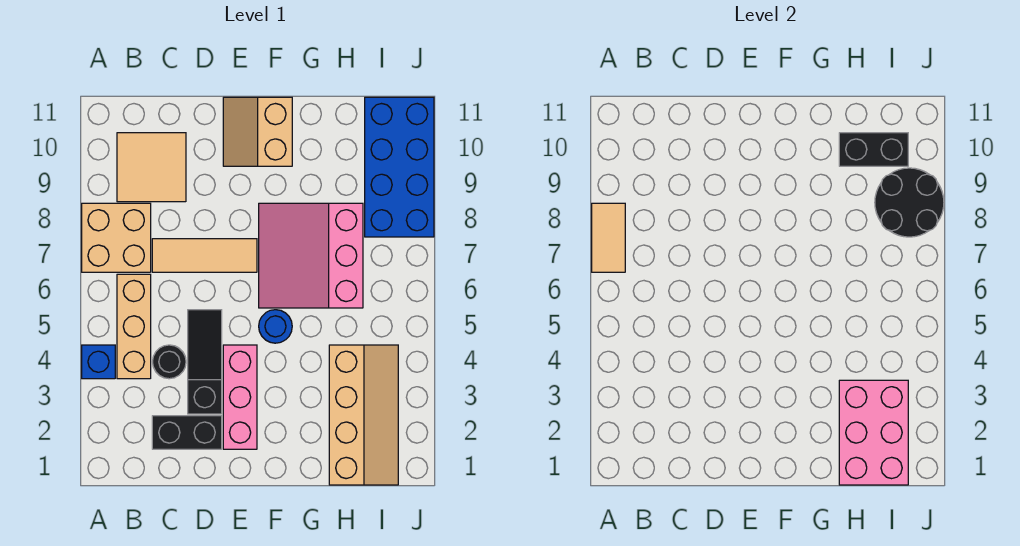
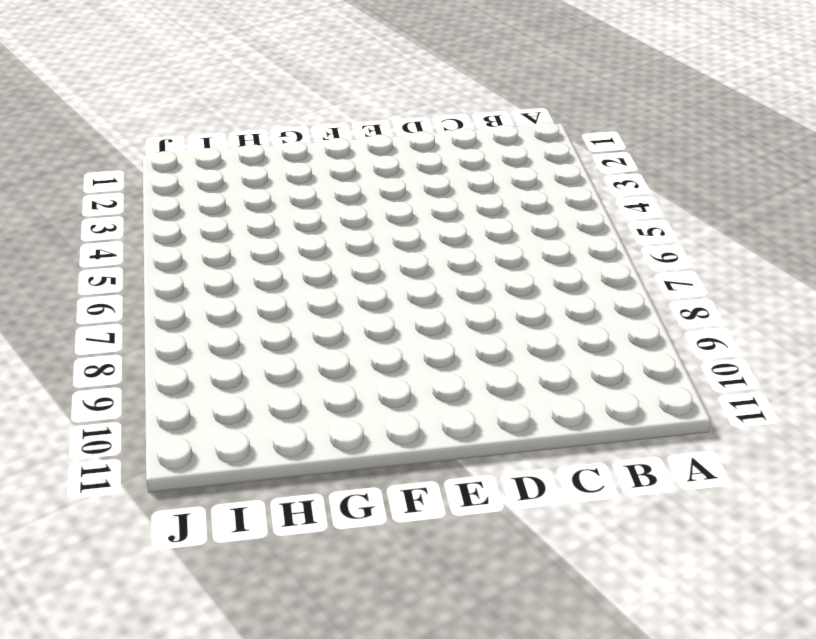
none -> blue 1x1 brick [82,345,115,379]
none -> tan 2x2 brick [82,203,151,272]
none -> tan 1x3 brick [117,274,151,379]

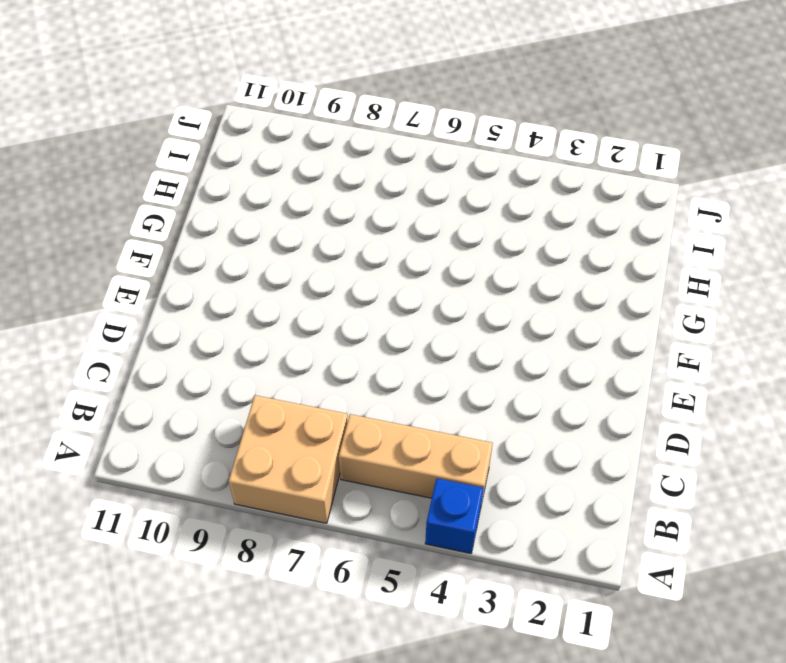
none -> tan 2x2 tile [117,133,186,202]
none -> black 1x2 brick [152,416,222,449]
none -> black 1x1 round brick [152,345,186,379]

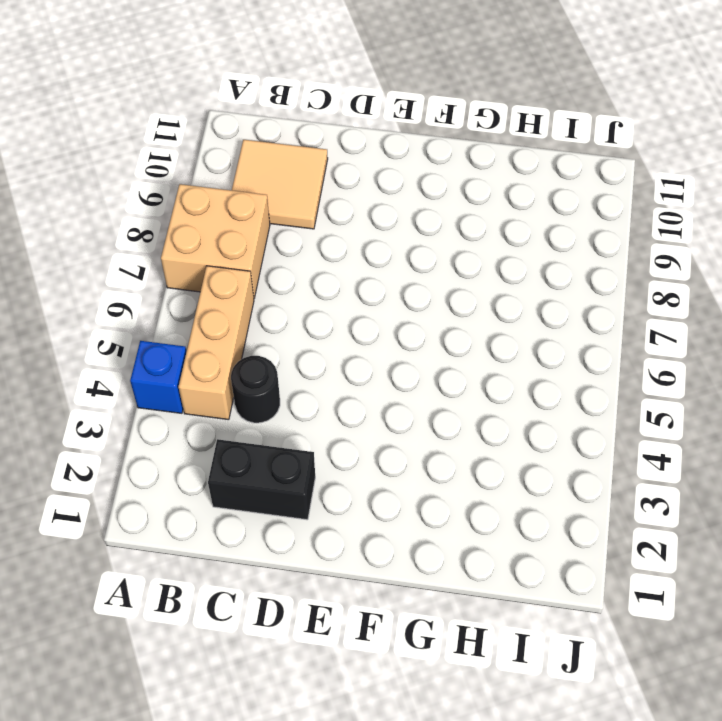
none -> tan 1x3 tile [152,239,257,272]
none -> black 1x3 slope [188,310,222,414]
none -> pink 1x3 brick [223,345,257,449]

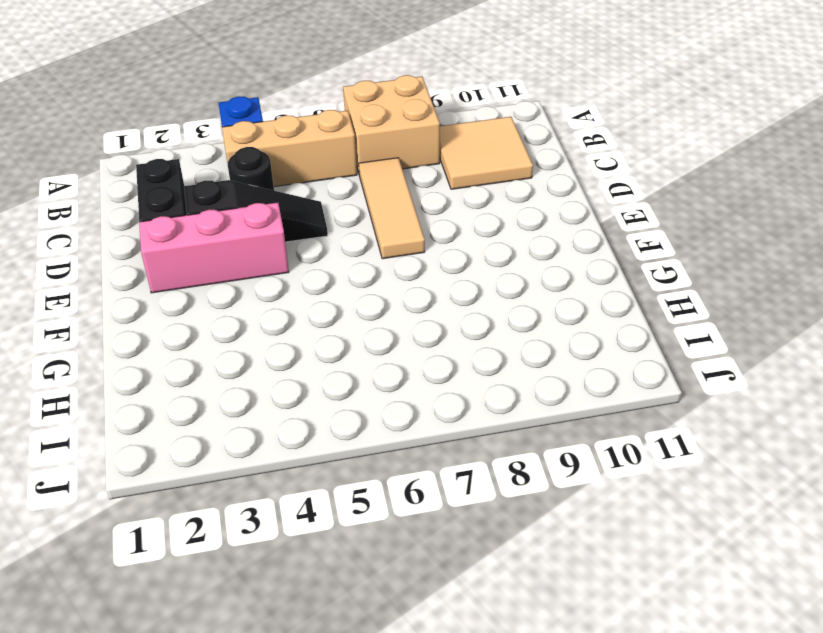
none -> tan 2x2 slope [223,97,292,166]
none -> blue 1x1 round brick [259,310,292,343]
none -> pink 3x3 slope [259,203,363,308]

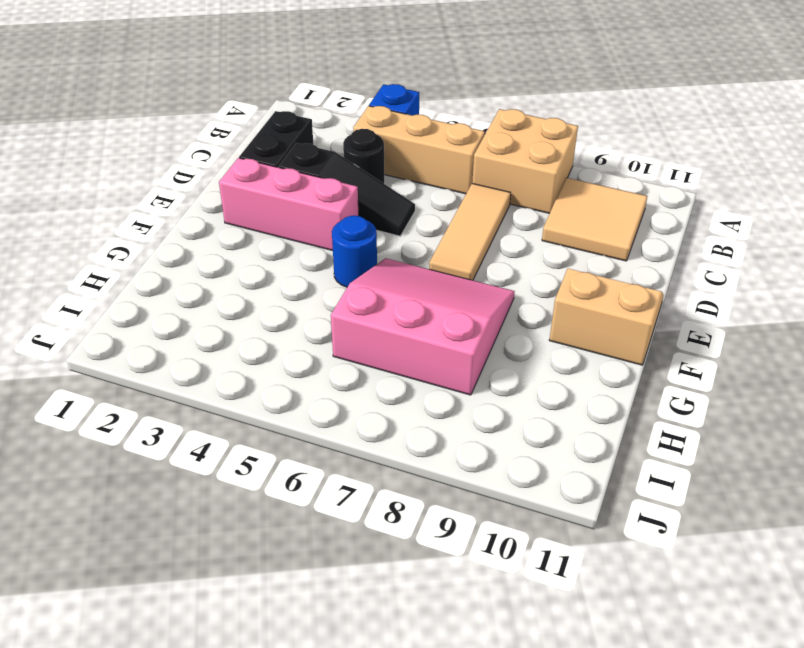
none -> tan 2x4 slope [329,345,398,485]
none -> blue 2x4 brick [365,97,434,237]
none -> tan 1x2 tile [592,203,625,272]

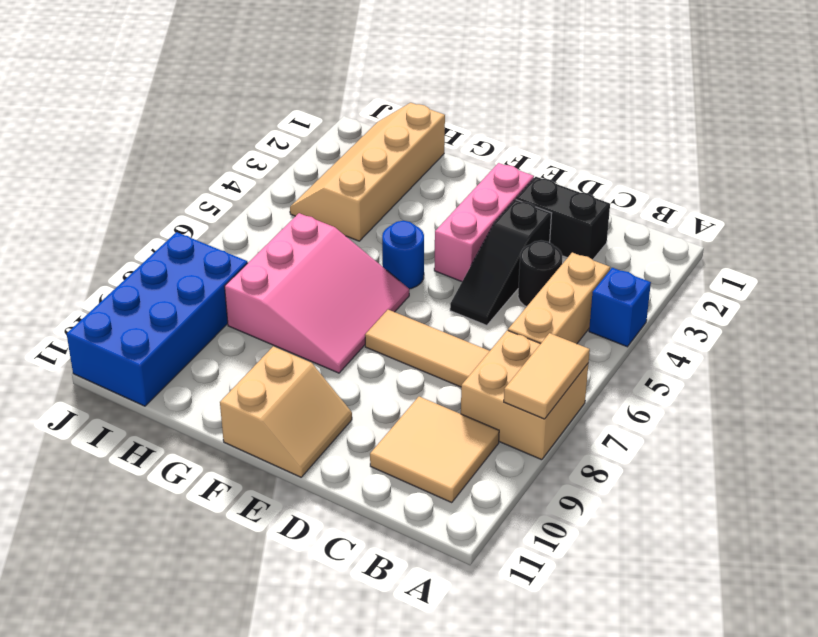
none -> pink 2x3 brick [839,380,908,485]
none -> black 1x2 brick [839,133,908,166]
none -> black 2x2 round brick [875,168,944,237]

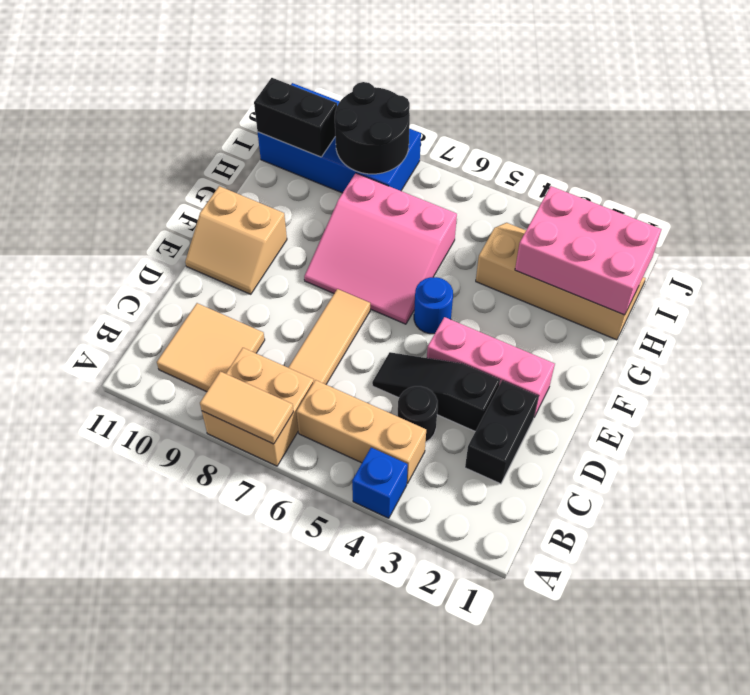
black 1x2 brick [254,78,337,157] -> black 1x2 brick turned to [839,133,908,166]

